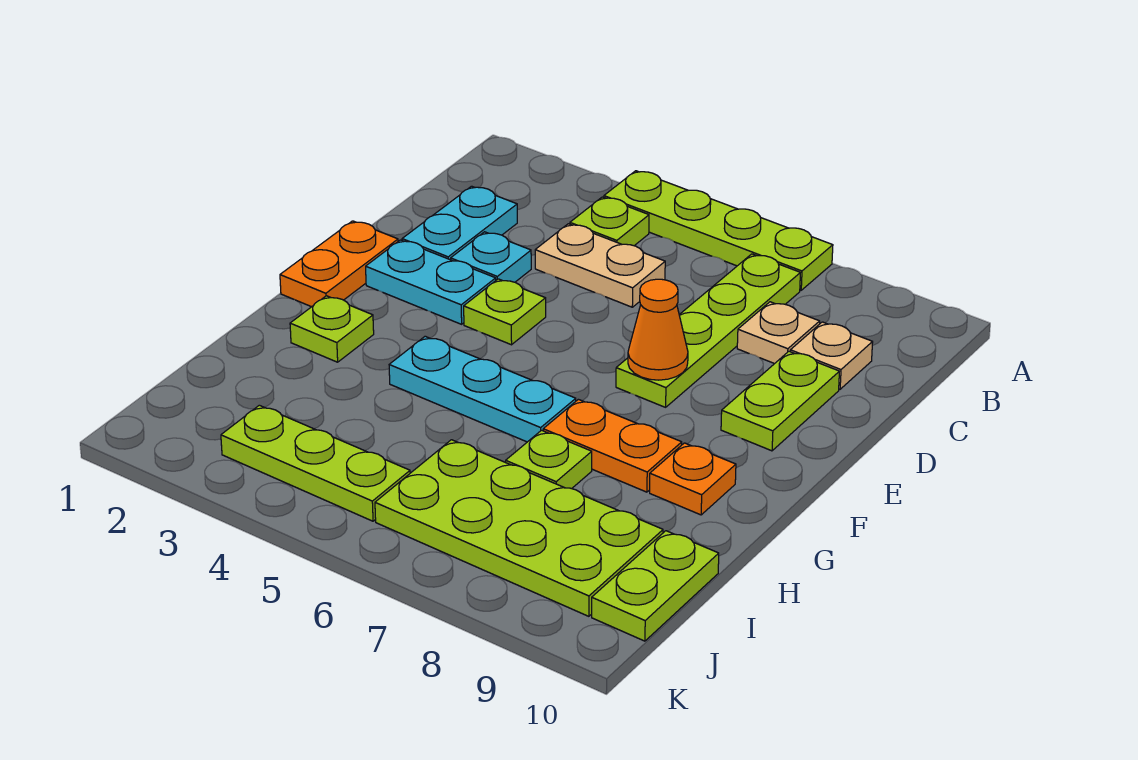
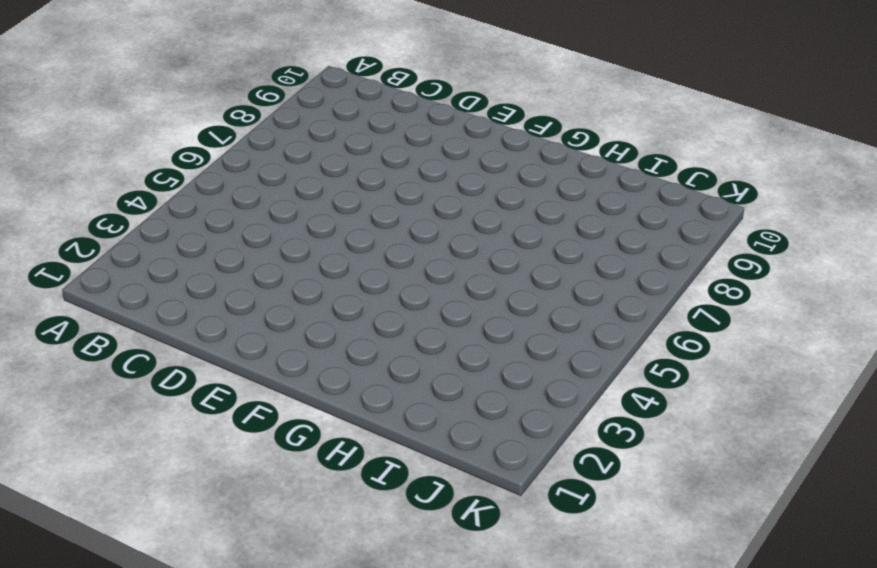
none -> lime 1x4 plate [604,171,833,290]
none -> lime 1x1 plate [570,197,649,246]
none -> lime 1x4 plate [616,254,800,407]

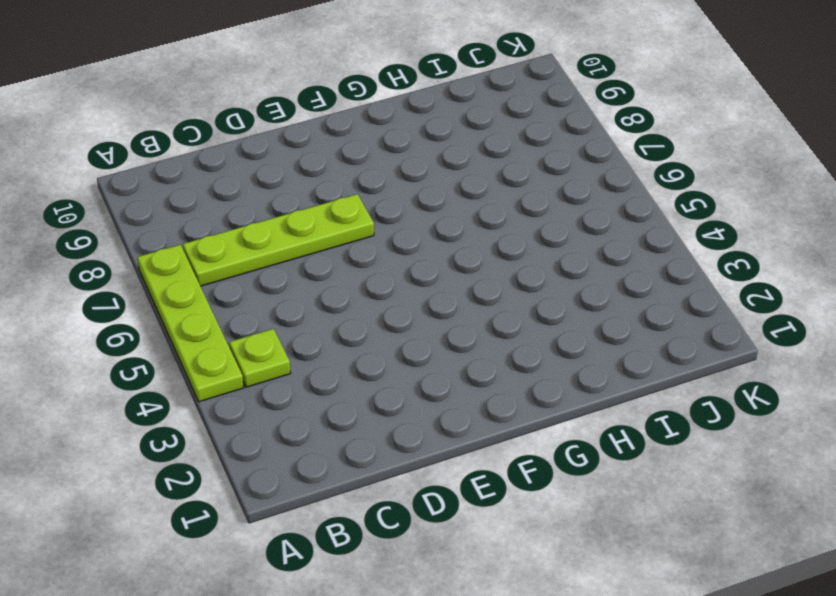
none -> cyan 1x2 plate [402,186,517,260]
none -> tan 1x2 plate [535,224,665,307]
none -> tan 1x1 plate [737,302,820,364]

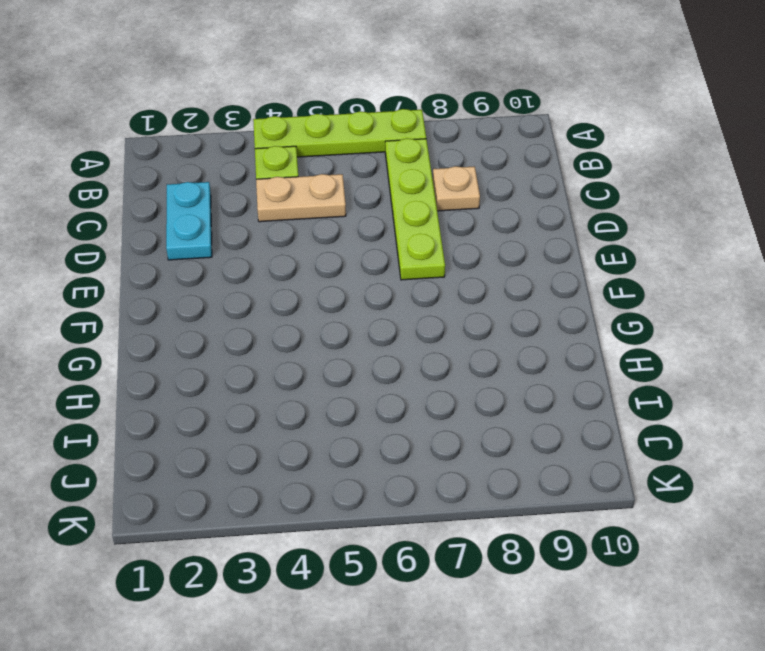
none -> tan 1x1 plate [790,322,873,389]
none -> cyan 1x1 plate [451,232,531,282]
none -> lime 1x2 plate [721,351,839,451]

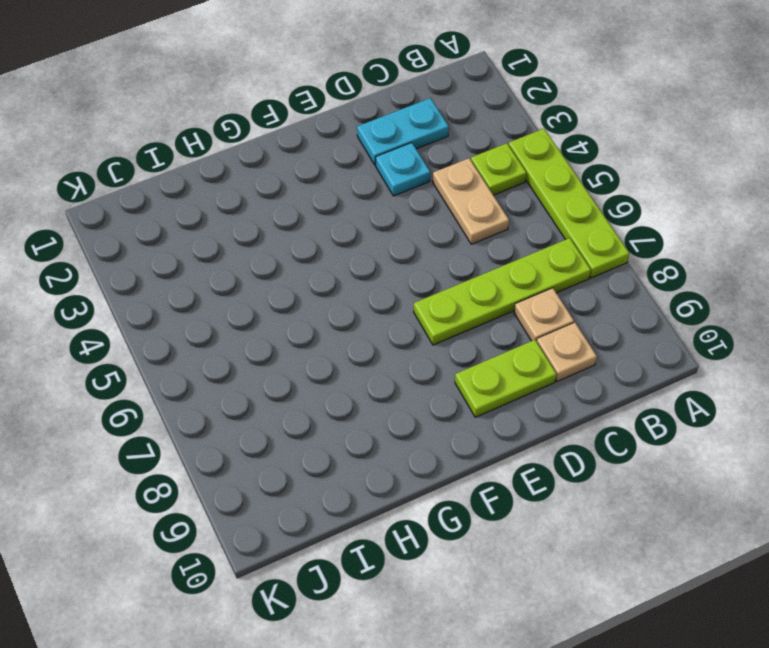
none -> orange 1x2 plate [280,221,398,307]
none -> cyan 1x2 plate [366,240,496,324]
none -> lime 1x1 plate [464,279,546,345]

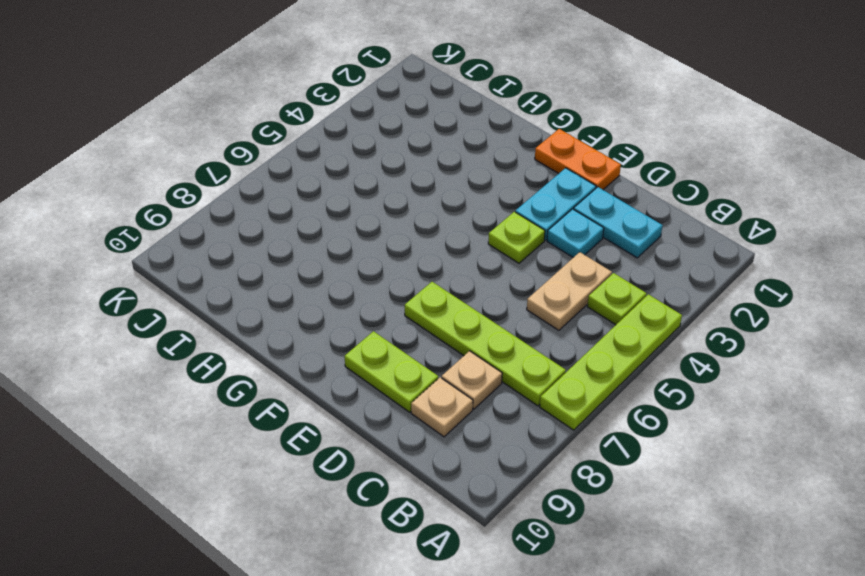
none -> lime 1x1 plate [290,296,374,362]
none -> cyan 1x3 plate [389,336,576,442]
none -> orange 1x2 plate [543,399,682,492]

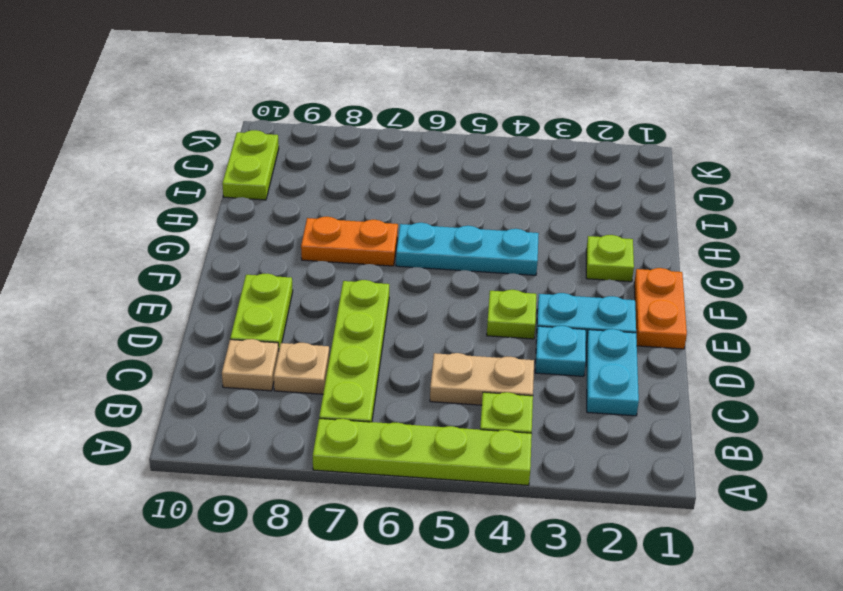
none -> orange 1x1 plate [650,443,736,515]
none -> lime 1x1 plate [506,430,592,489]
none -> lime 2x4 plate [375,440,663,616]

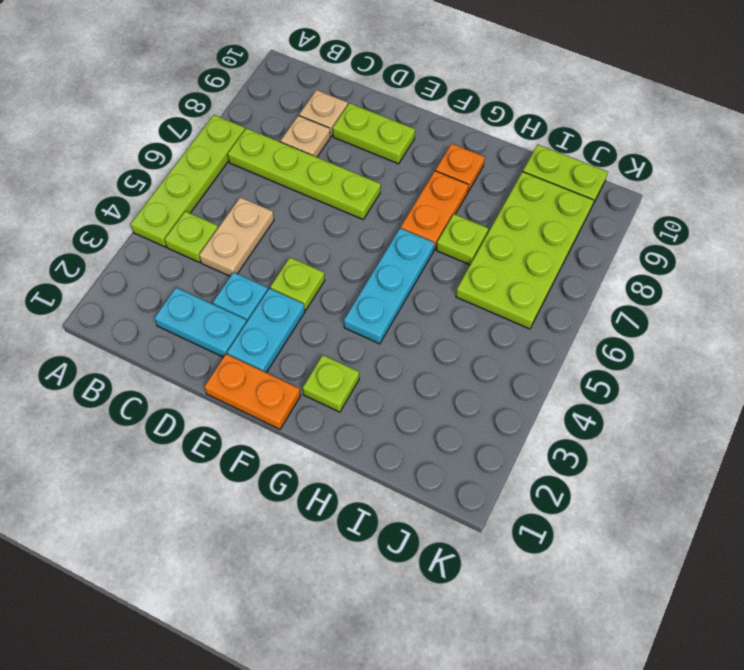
none -> lime 1x3 plate [221,405,410,521]
none -> orange 1x1 cone [628,279,688,380]

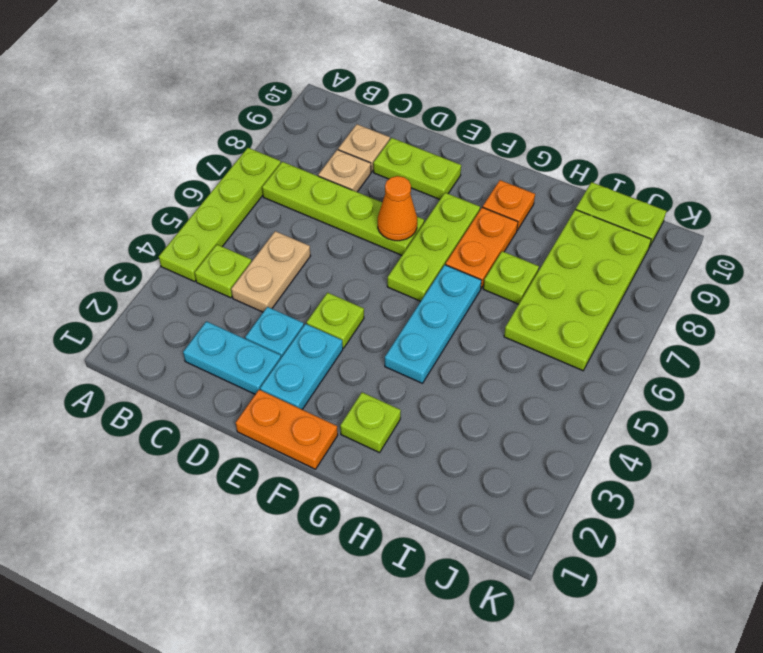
lime 1x3 plate [387,193,480,301] -> lime 1x3 plate moved to [221,405,410,521]

